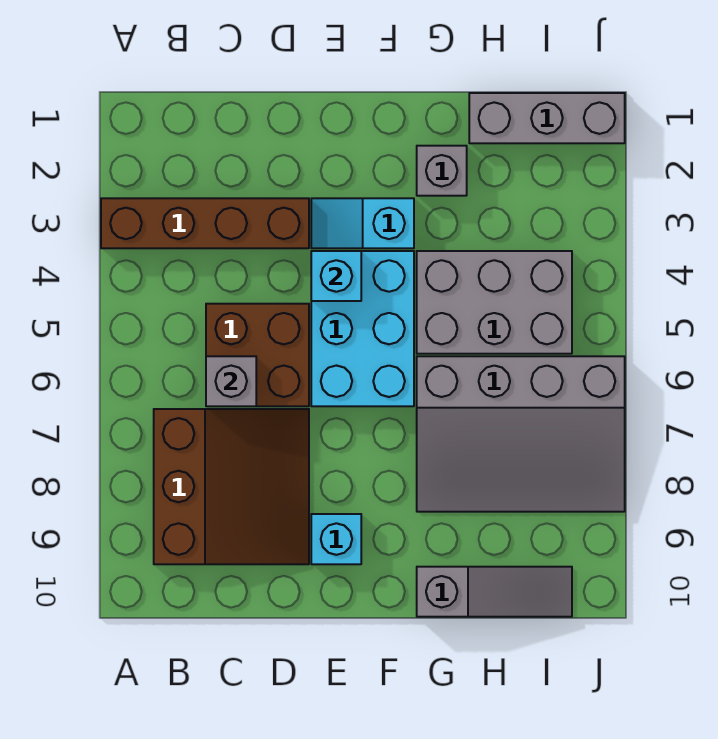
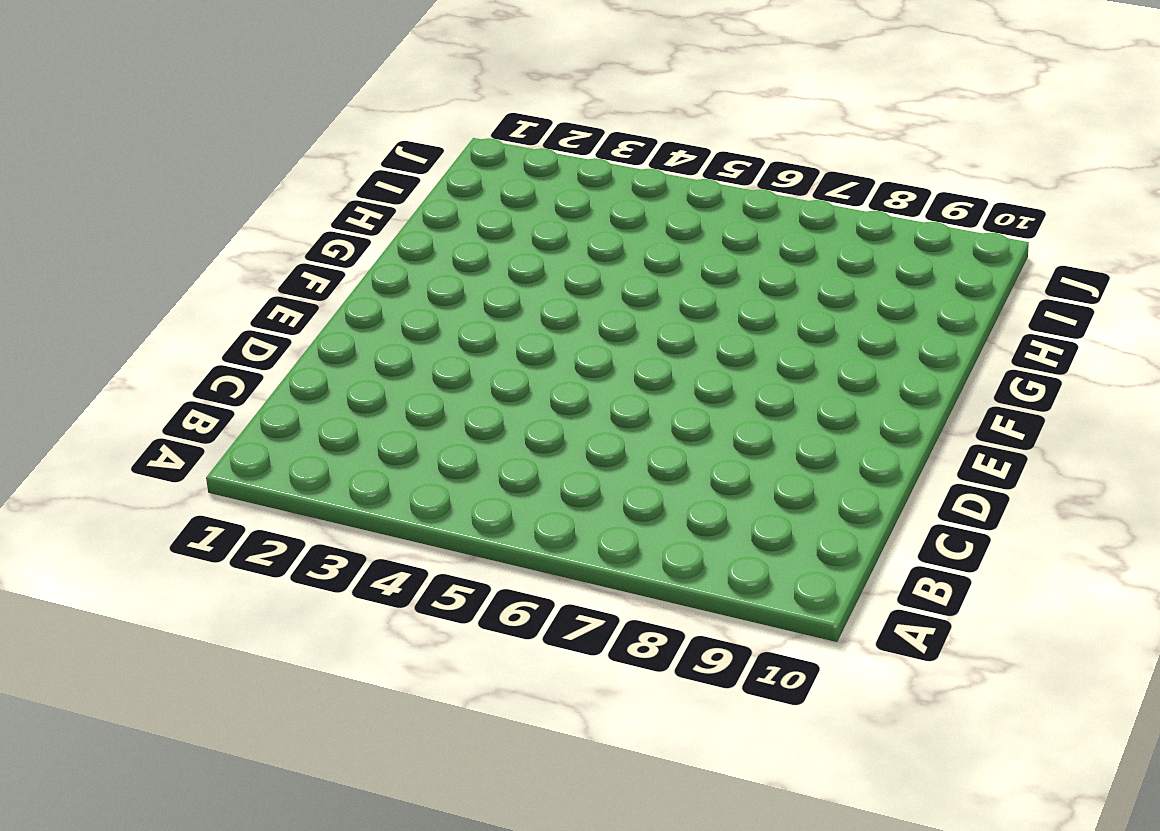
none -> brown 1x4 brick [101,198,309,248]
none -> brown 3x3 slope [154,409,309,564]
none -> brown 2x2 brick [206,304,309,406]

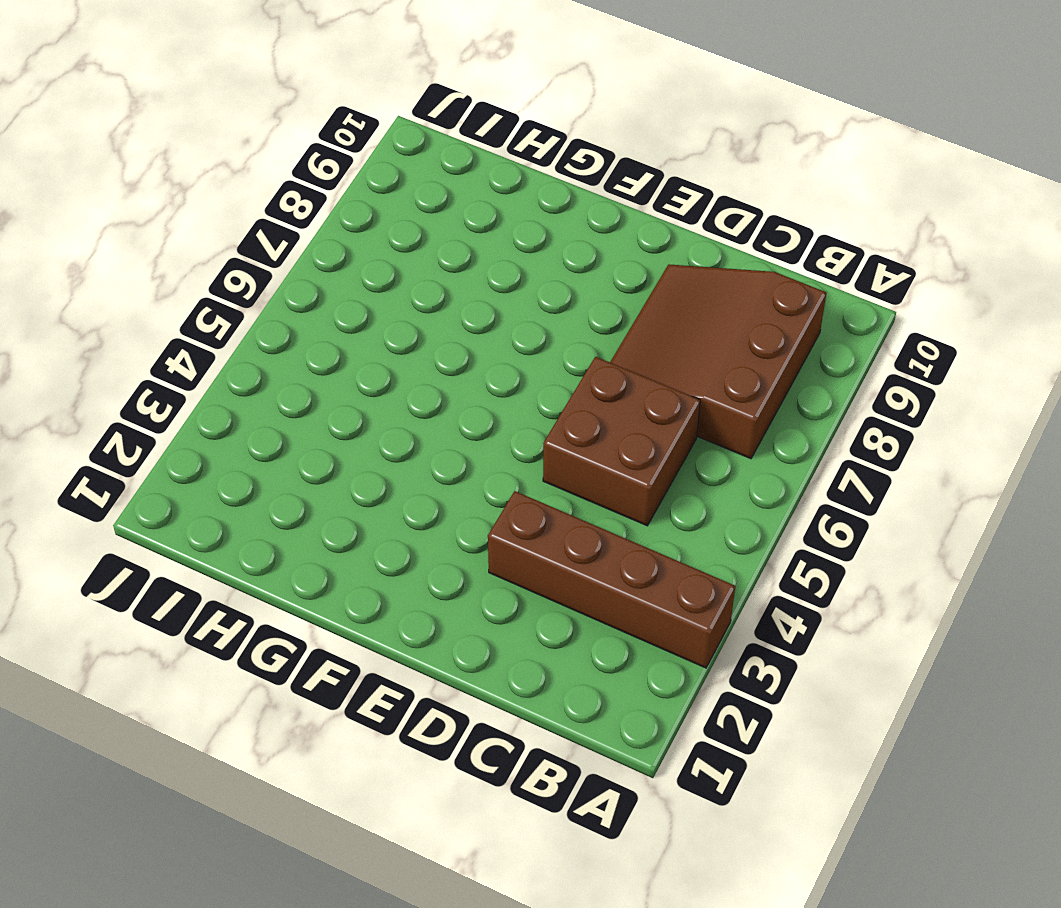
none -> cyan 1x2 slope [311,198,414,248]
none -> cyan 2x3 brick [311,251,414,406]
none -> cyan 1x1 brick [311,514,361,564]

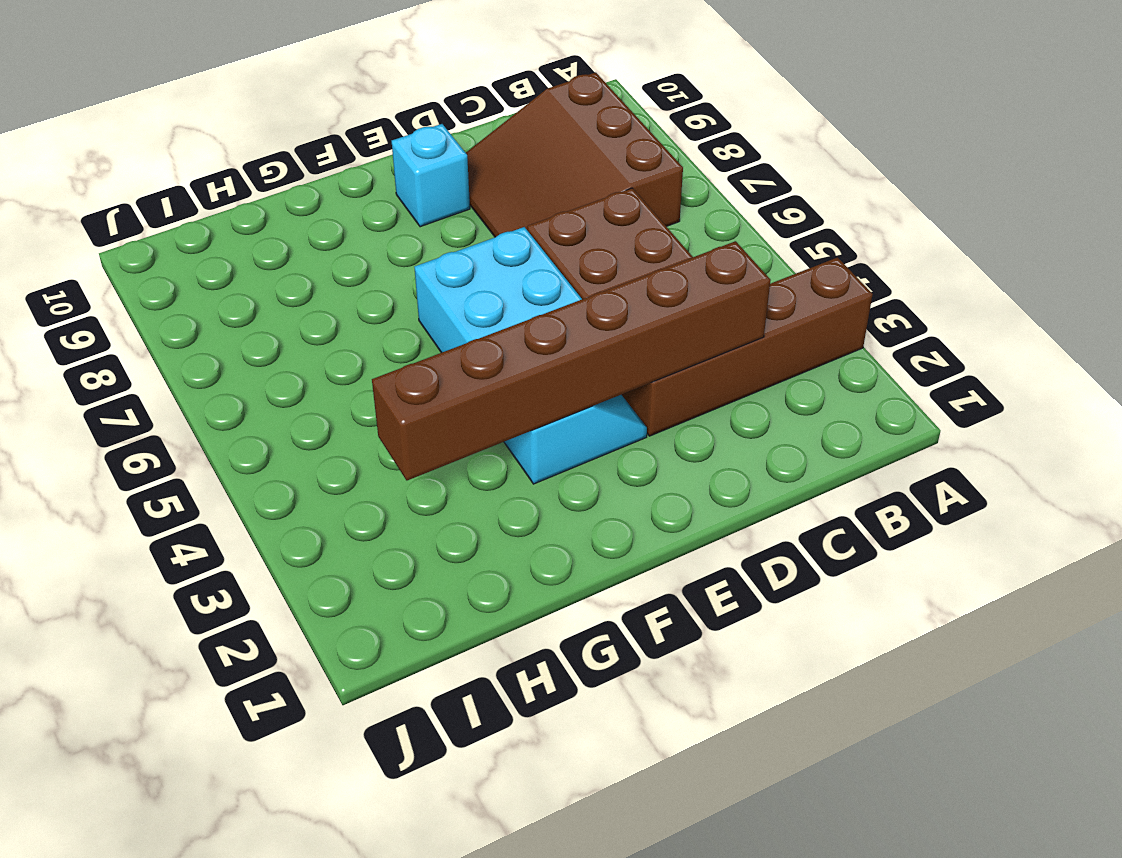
brown 1x6 brick [372,241,771,480] -> none
none -> grey 1x1 brick [417,146,467,196]
none -> grey 2x3 brick [417,251,572,354]
none -> grey 3x4 slope [417,356,625,512]

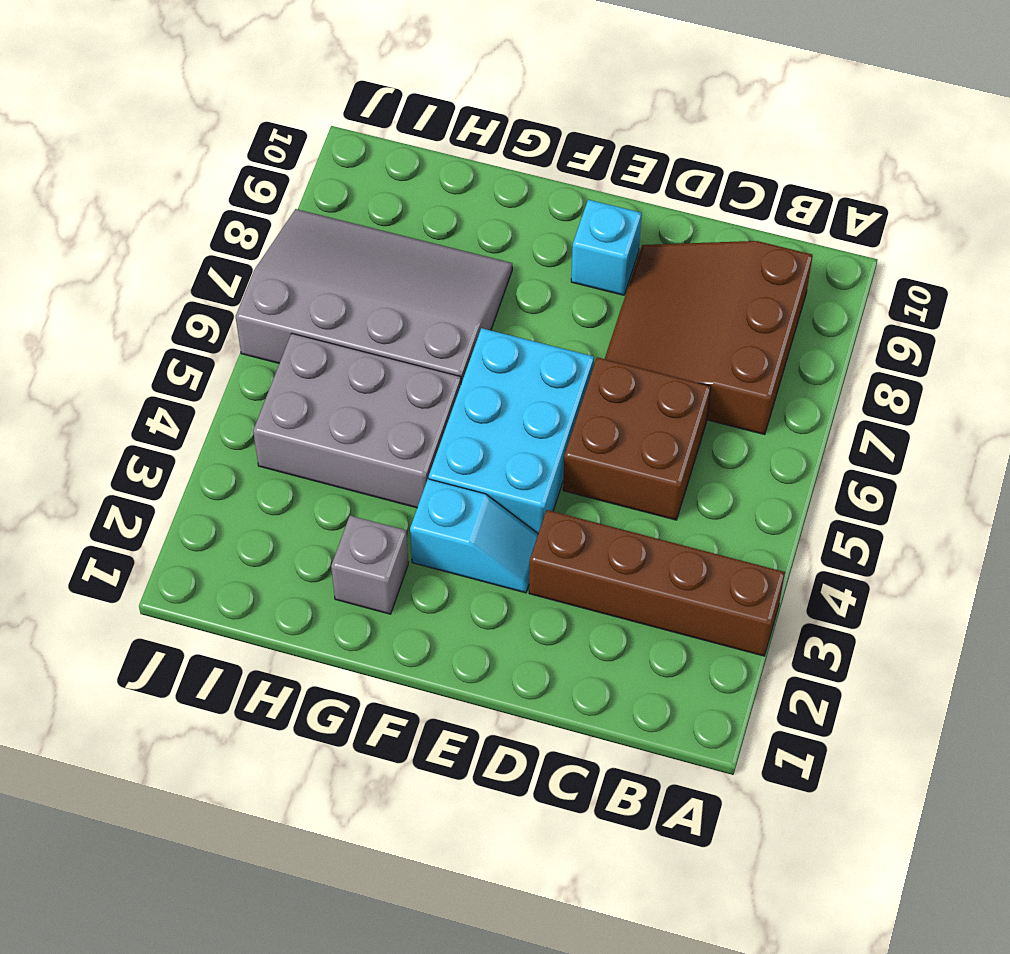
none -> grey 1x3 slope [417,567,572,617]
none -> grey 1x3 brick [469,93,625,143]
none -> grey 1x1 brick [206,356,256,406]

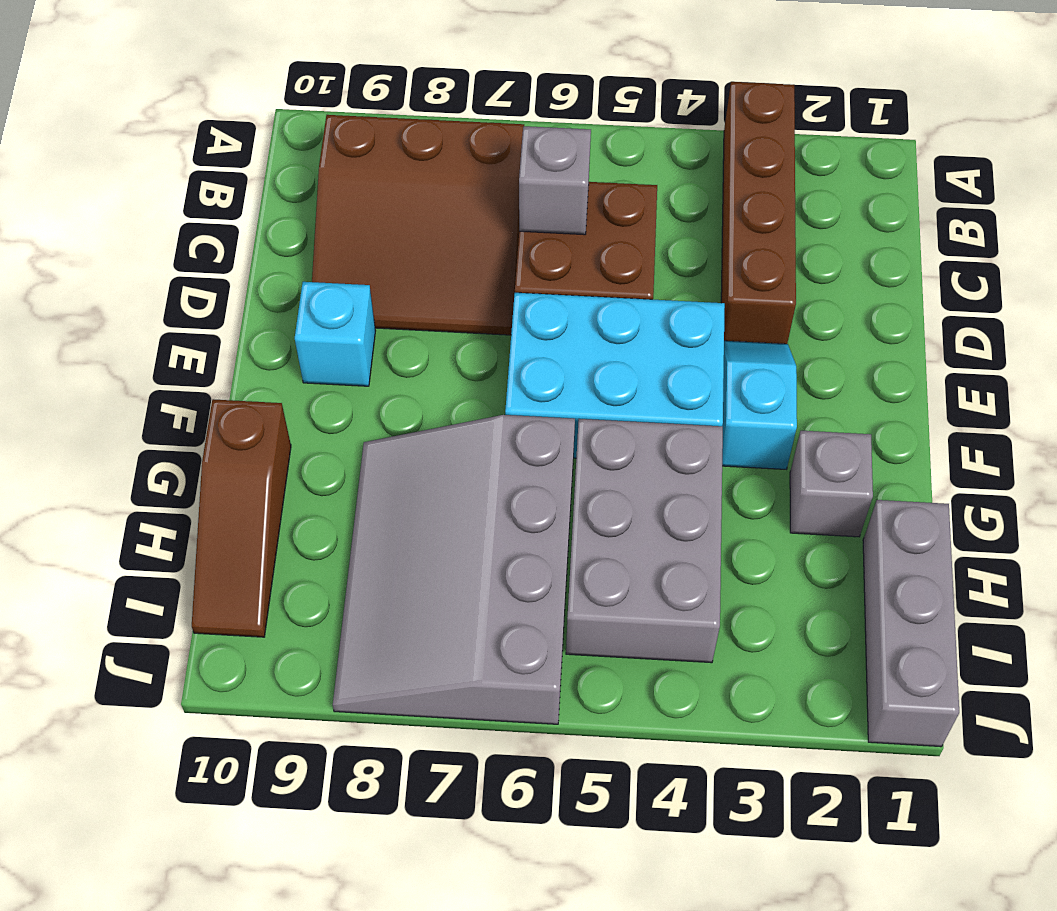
brown 1x3 slope [192,399,291,637] -> grey 1x3 slope [417,567,572,617]
none -> cyan 1x1 brick [311,251,361,301]

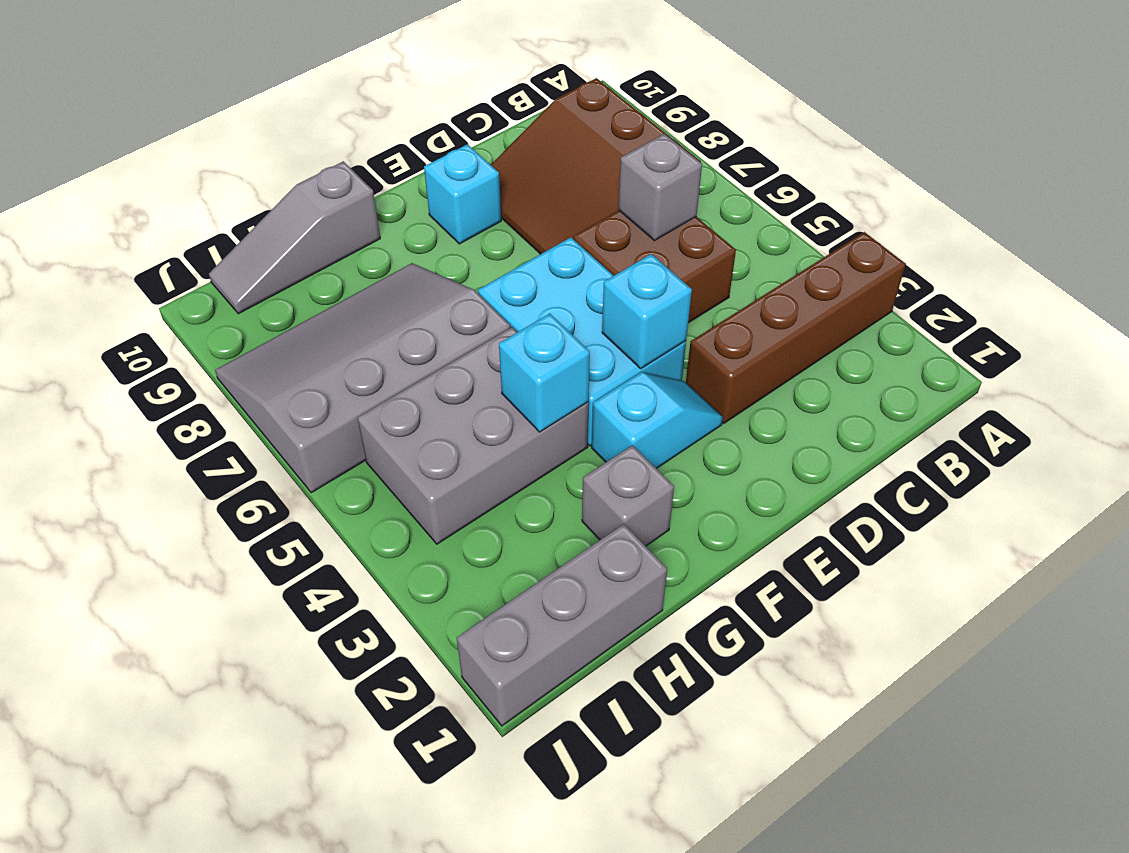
cyan 1x1 brick [499,314,590,432] -> none

